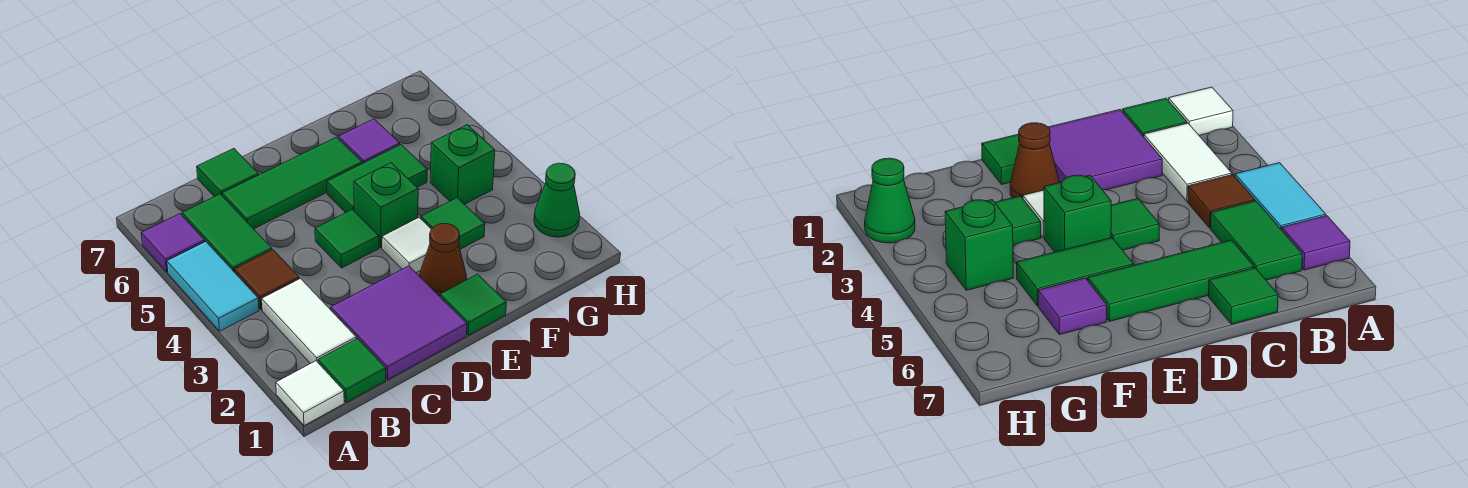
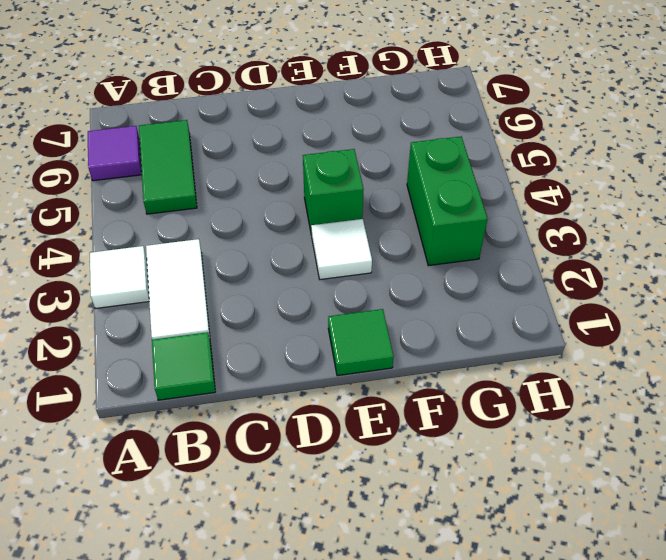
white 1x1 tile [90,246,149,309] -> white 1x1 tile moved to [276,361,344,426]
green 1x2 brick [407,137,488,266] -> green 1x1 brick [430,125,495,204]
none -> cyan 1x2 tile [167,242,259,331]
none -> brown 1x1 tile [234,250,299,310]
none -> purple 2x2 tile [331,266,467,379]

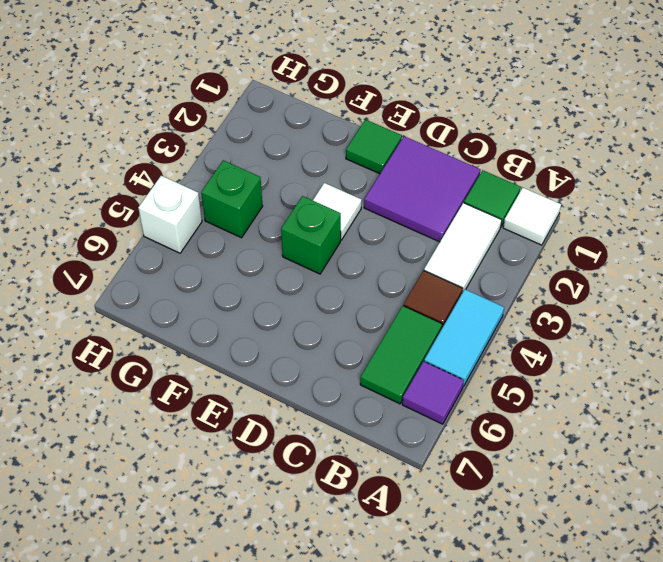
white 1x1 brick [138,176,202,253] -> none
none -> green 1x3 tile [222,137,362,229]
none -> green 1x1 tile [197,149,259,197]
none -> green 1x1 tile [315,210,379,268]

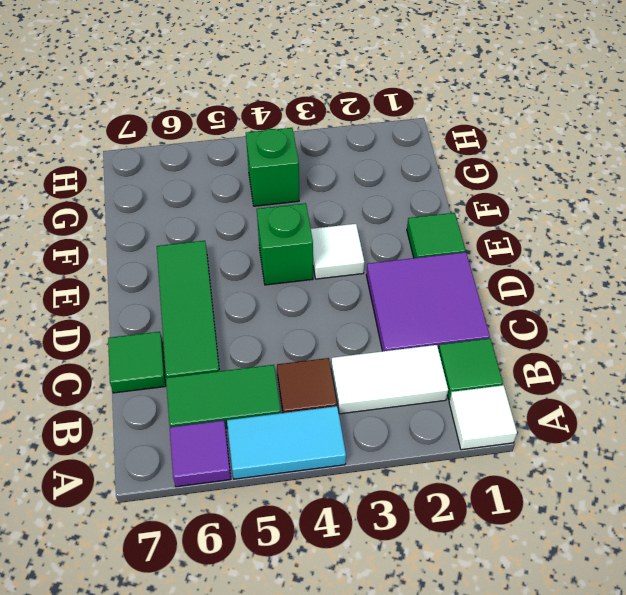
none -> green 1x1 tile [315,210,379,268]
none -> brown 1x1 cone [420,224,466,296]
none -> green 1x2 tile [327,145,427,213]

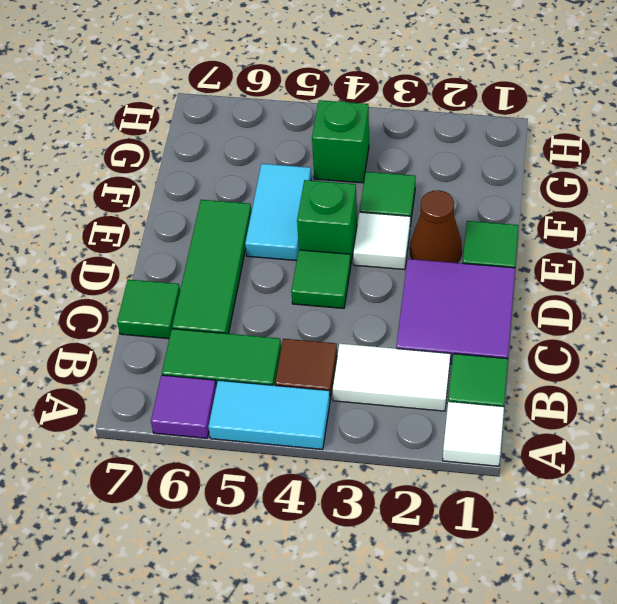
cyan 1x2 tile [245,164,311,261] -> green 1x2 tile [327,145,427,213]
none -> purple 1x1 tile [338,119,400,164]
none -> green 1x1 cone [534,163,580,237]

